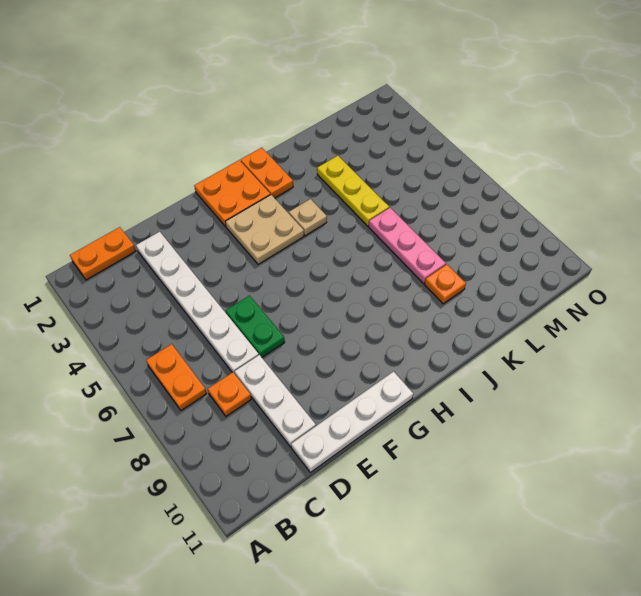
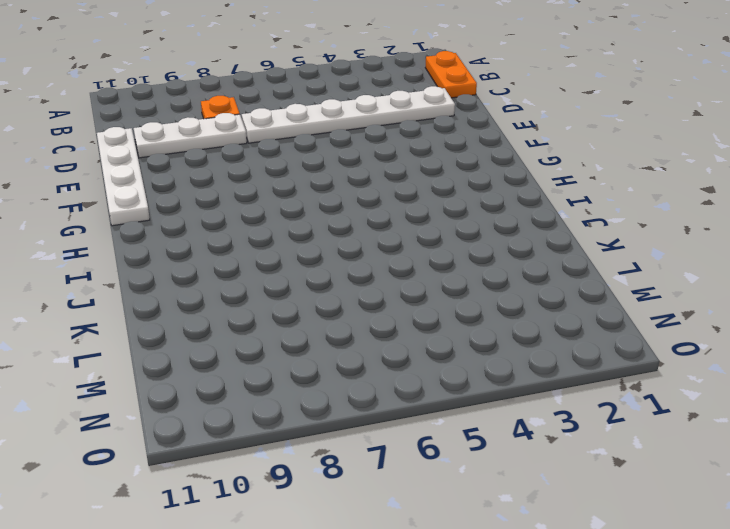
none -> orange 1x2 plate [146,344,207,410]
none -> green 1x2 plate [226,296,285,357]
none -> orange 2x2 plate [194,160,270,226]

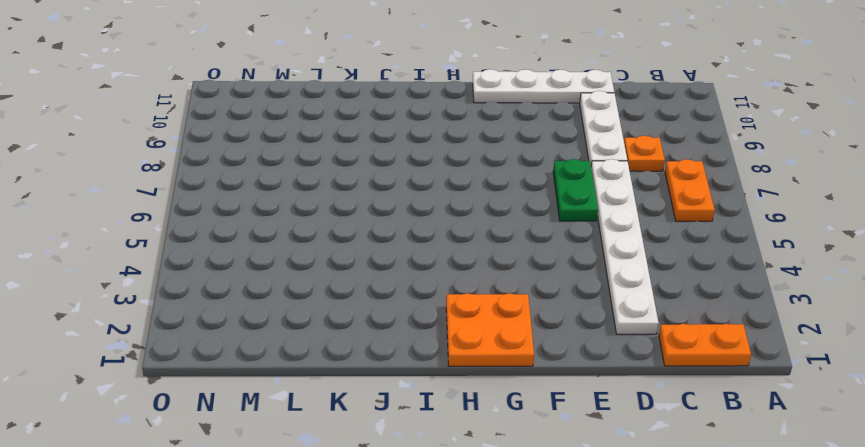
none -> tan 2x2 plate [225,195,304,264]
none -> orange 1x2 plate [241,148,293,198]
none -> tan 1x1 plate [289,199,327,236]

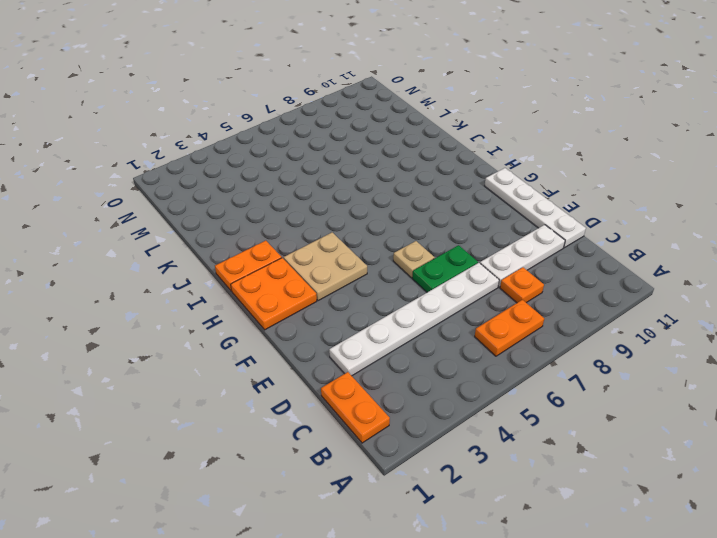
tan 1x1 plate [393,241,435,278] -> tan 1x1 plate moved to [289,199,327,236]
none -> yellow 1x3 plate [317,156,389,226]
none -> pink 1x3 plate [369,208,446,283]
none -> orange 1x1 plate [424,265,466,304]

